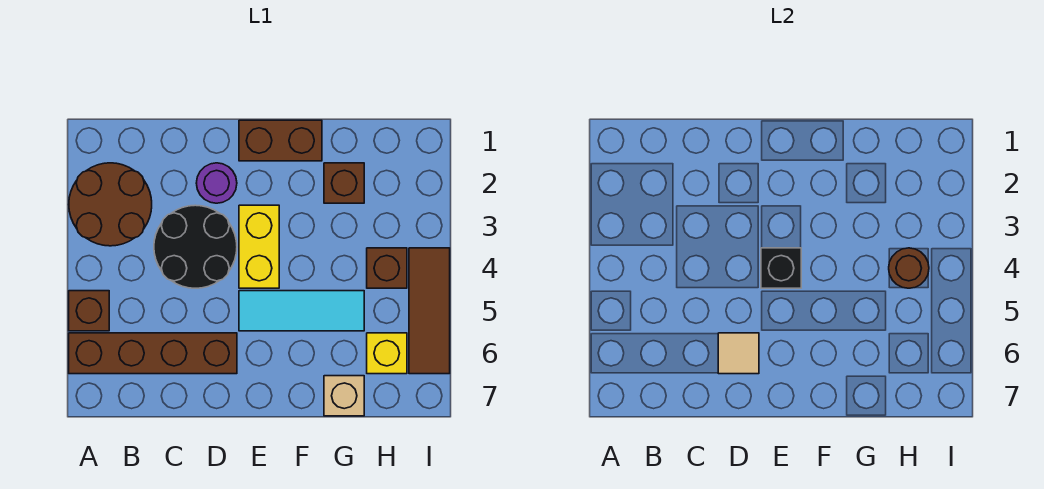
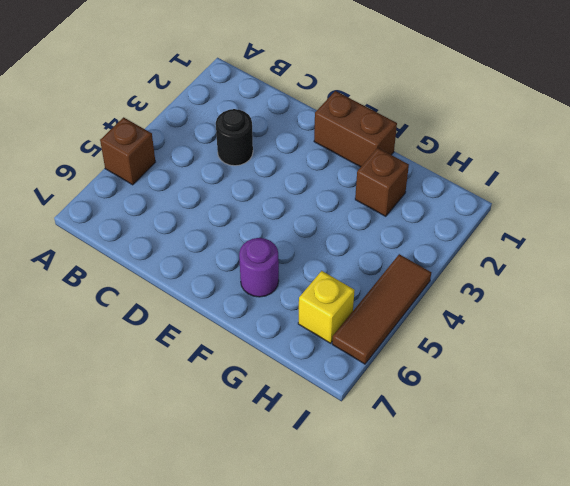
black 1x1 round brick [216,109,253,166] -> black 2x2 round brick [154,205,237,288]
purple 1x1 round brick [239,238,279,297] -> purple 1x1 round brick moved to [196,163,237,203]
none -> brown 2x2 round brick [69,163,152,246]
none -> brown 1x4 brick [69,333,237,374]
none -> yellow 1x2 brick [239,205,279,288]

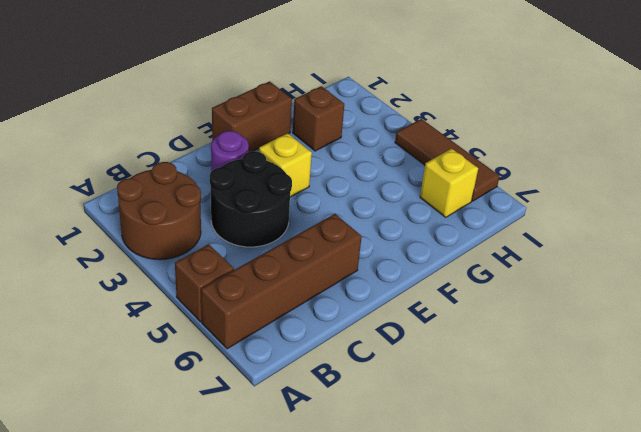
yellow 1x1 brick [259,133,312,197] -> yellow 1x2 brick [239,205,279,288]
none -> cyan 1x3 tile [239,291,364,331]
none -> tan 1x1 brick [324,376,364,416]
none -> brown 1x1 brick [367,248,407,288]

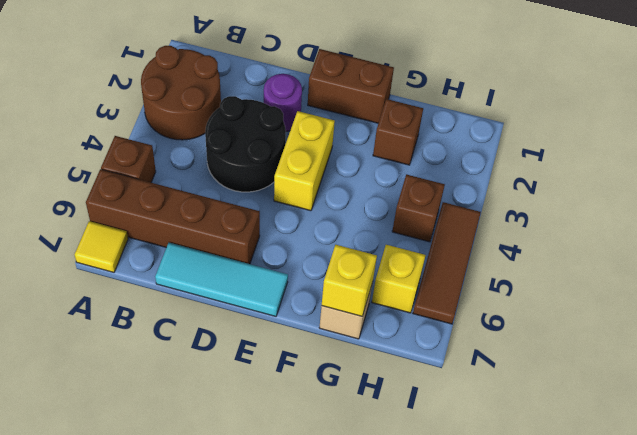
yellow 1x1 tile [75,221,128,272] -> none
cyan 1x3 tile [155,243,288,316] -> cyan 1x3 tile moved to [239,291,364,331]
yellow 1x1 brick [322,245,377,316] -> none
none -> tan 1x1 tile [718,333,759,374]
none -> black 1x1 brick [761,248,801,288]
none -> brown 1x1 round brick [889,248,929,288]

